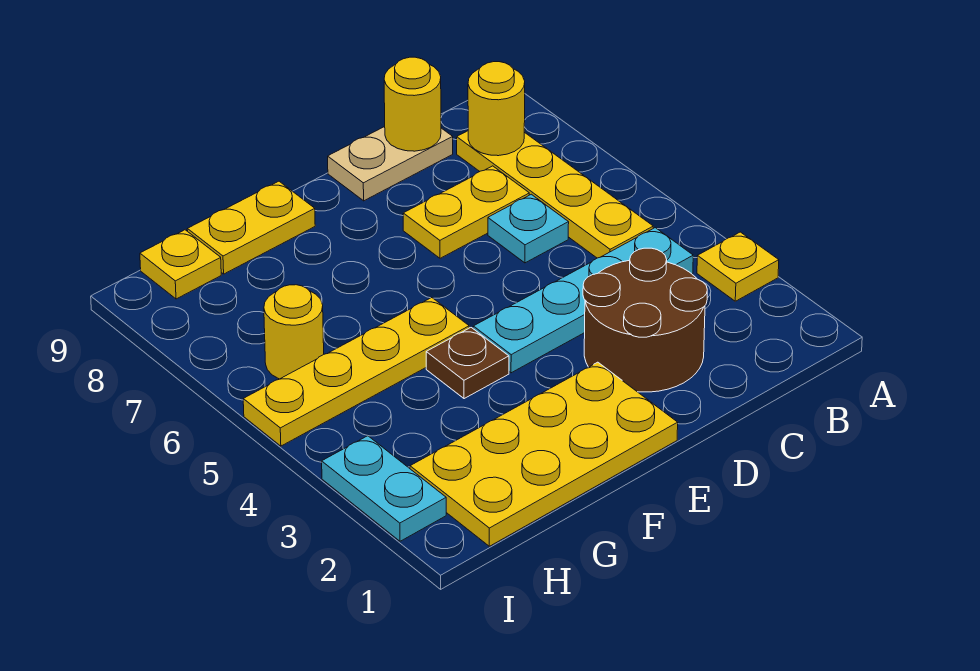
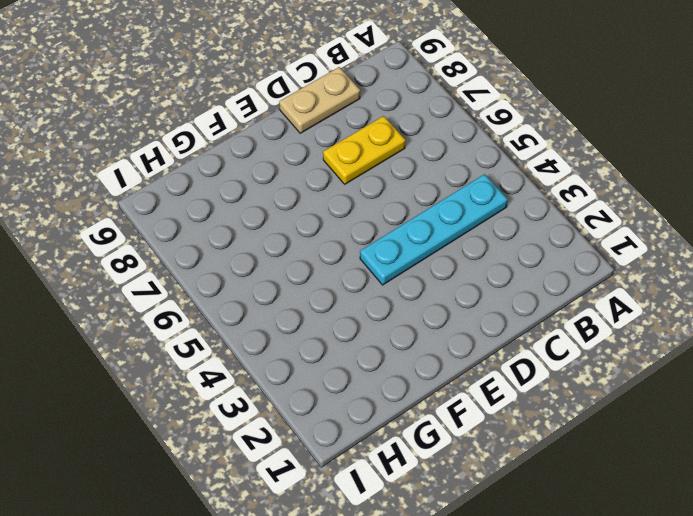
none -> yellow 1x1 plate [697,232,779,301]
none -> yellow 1x4 plate [457,131,653,258]
none -> brown 2x2 round brick [583,248,707,392]

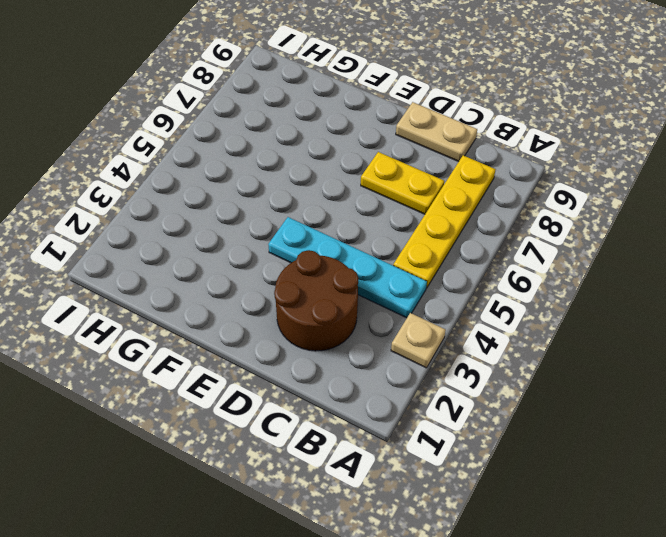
tan 1x1 plate [391,313,446,368] -> yellow 1x1 plate [697,232,779,301]
none -> cyan 1x1 plate [488,194,569,263]
none -> yellow 2x4 plate [410,362,678,546]
none -> brown 1x1 plate [426,328,509,399]

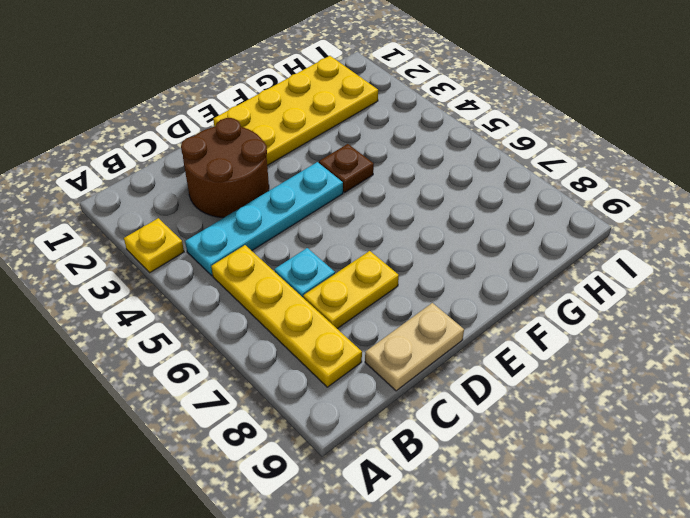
none -> yellow 1x4 plate [243,298,469,446]
none -> yellow 1x2 plate [187,181,315,274]
none -> yellow 1x1 round brick [264,285,324,379]

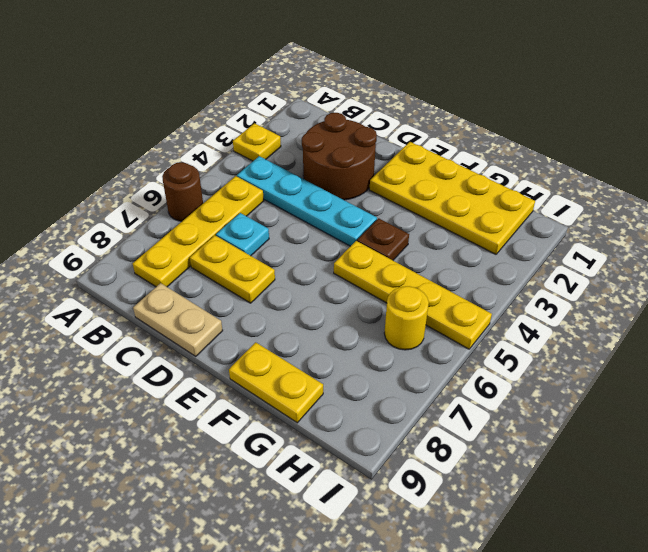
brown 1x1 round brick [162,162,203,221] -> none
none -> yellow 1x1 plate [140,230,221,299]
none -> cyan 1x2 plate [322,436,446,541]
none -> yellow 1x1 round brick [468,62,525,156]

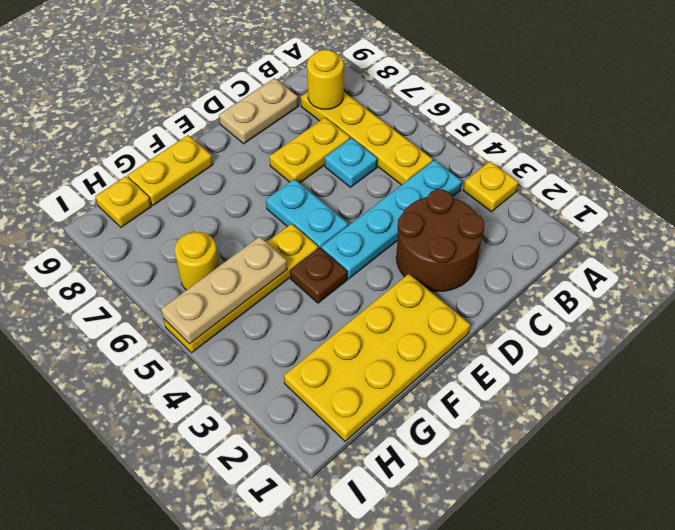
cyan 1x2 plate [266,179,348,248] -> cyan 1x2 plate moved to [322,436,446,541]
tan 1x3 plate [161,237,287,344] -> none
none -> yellow 1x1 round brick [384,57,441,151]

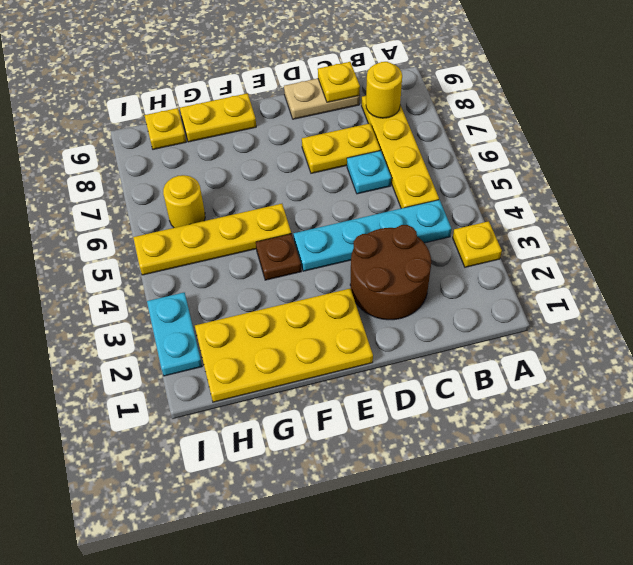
yellow 1x1 plate [318,62,360,102] -> yellow 1x1 round brick [384,57,441,151]

